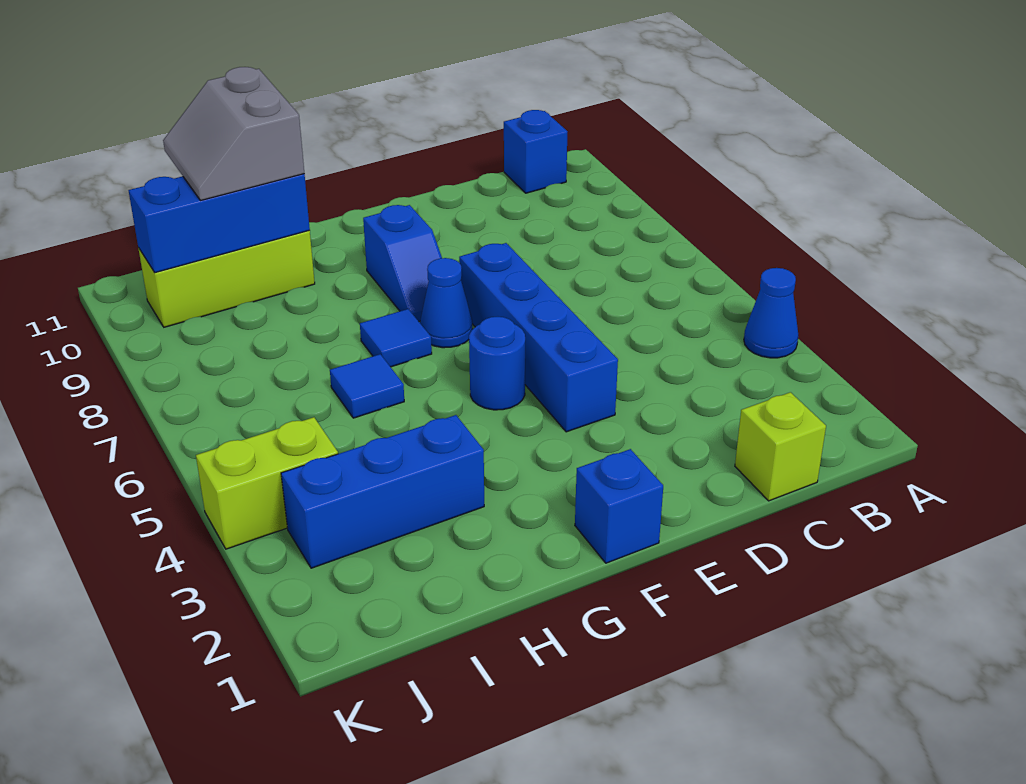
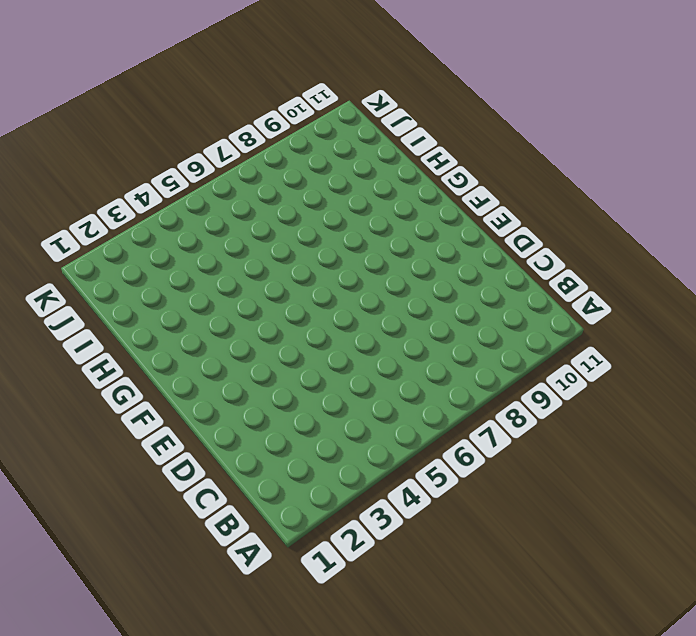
none -> blue 1x1 cone [744,268,798,358]
none -> blue 1x1 brick [504,110,568,193]
none -> lime 1x1 brick [735,392,826,501]

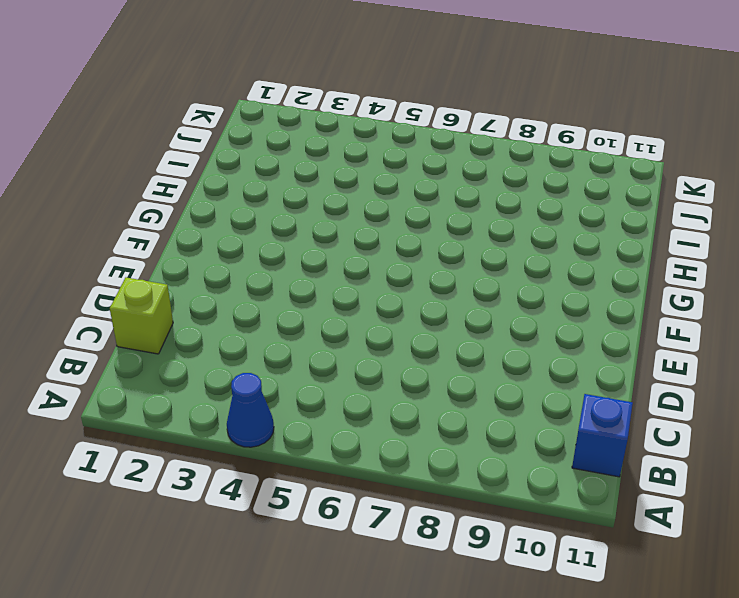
none -> blue 1x4 brick [459,243,618,432]
none -> blue 1x1 brick [575,449,663,563]
none -> blue 1x1 round brick [469,317,525,410]

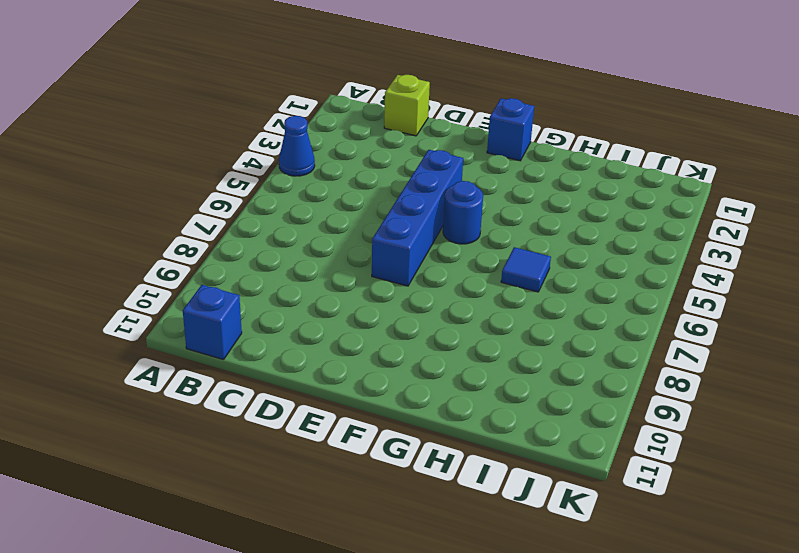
none -> blue 1x1 cone [420,258,472,348]
none -> blue 1x2 slope [363,205,442,321]
none -> blue 1x1 tile [360,309,432,367]

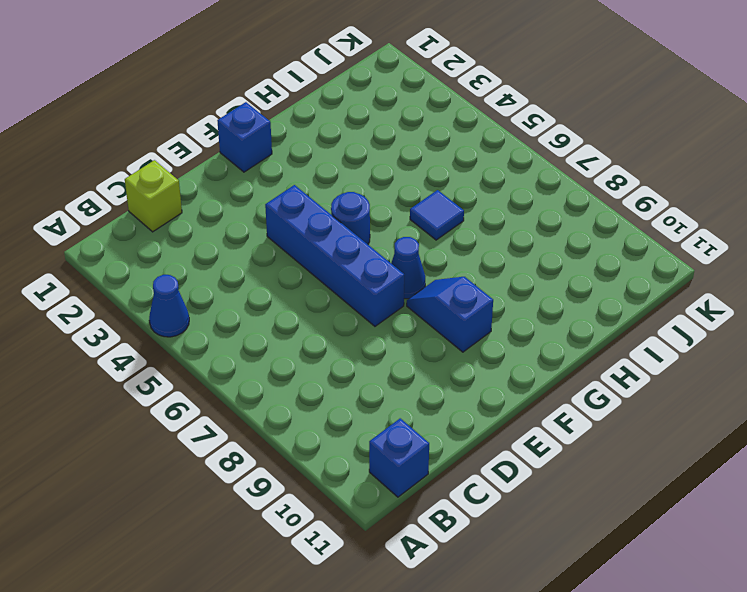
none -> blue 1x1 tile [360,309,432,367]
none -> blue 1x3 brick [281,415,484,568]
none -> lime 1x3 brick [138,230,315,327]

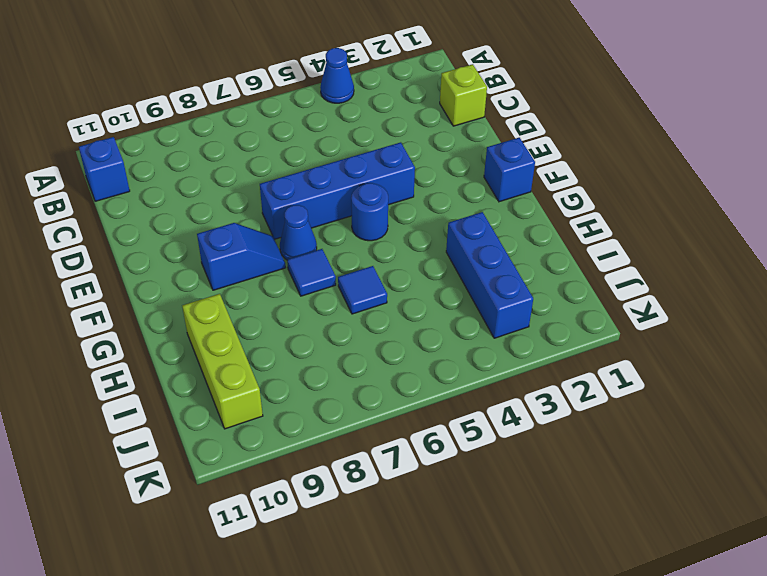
none -> lime 1x2 brick [196,417,338,549]
none -> blue 1x3 brick [129,174,310,273]
none -> grey 2x2 slope [163,67,304,201]

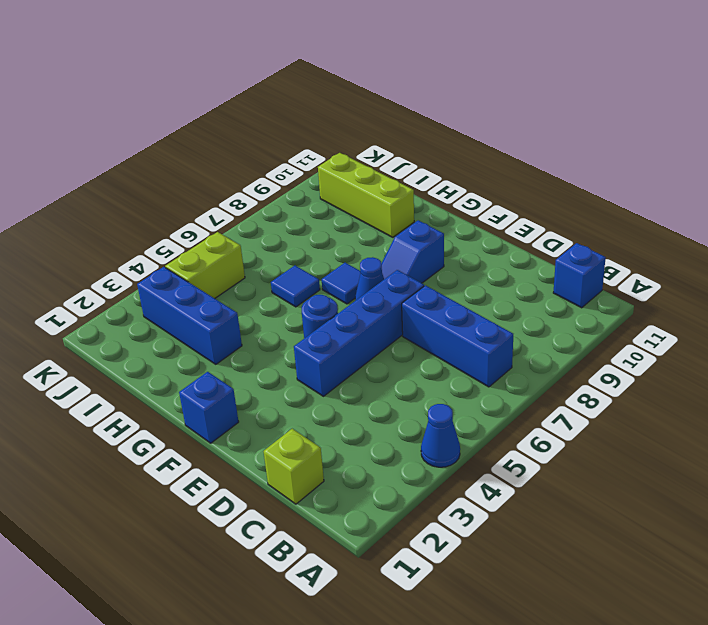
blue 1x3 brick [402,285,513,387] -> blue 1x3 brick moved to [129,174,310,273]
lime 1x2 brick [165,232,245,298] -> lime 1x2 brick turned to [196,417,338,549]
none -> grey 2x2 slope [163,67,304,201]

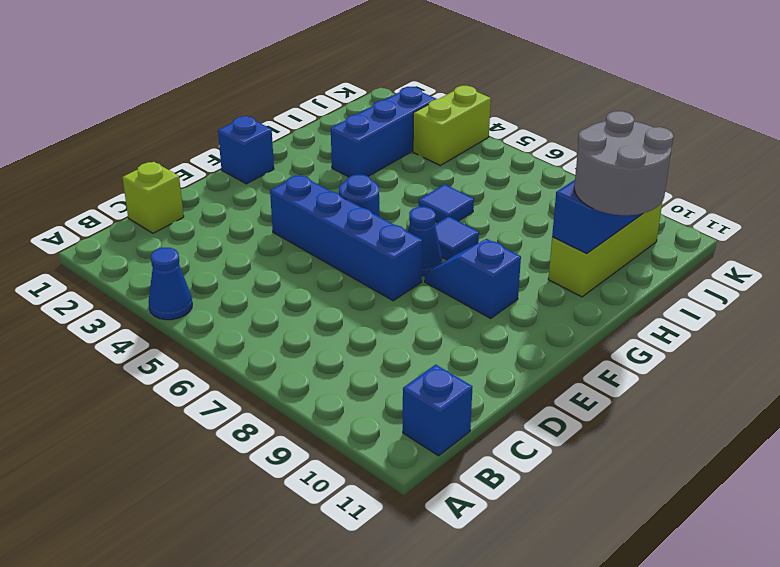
grey 2x2 round brick [574,111,674,215] -> grey 2x2 slope [163,67,304,201]

